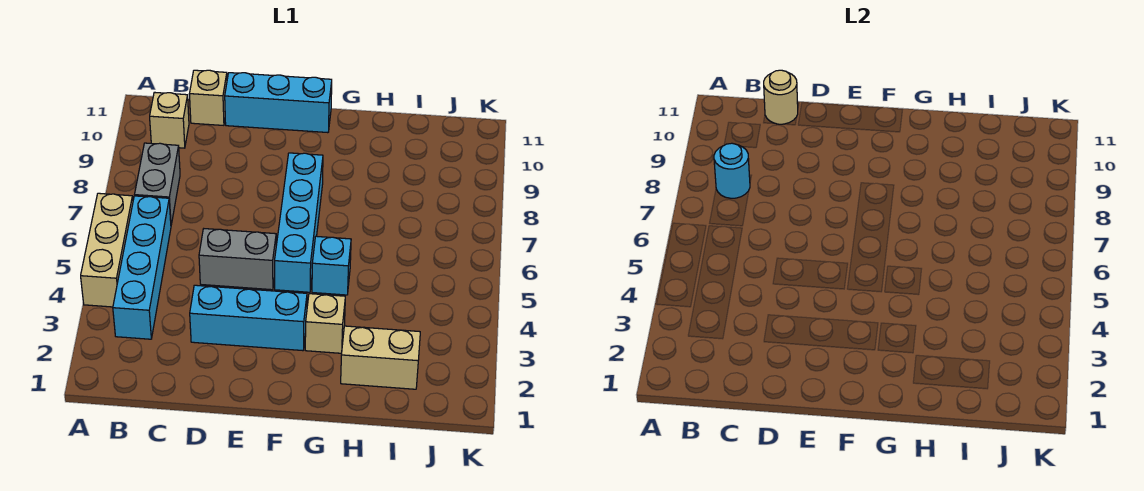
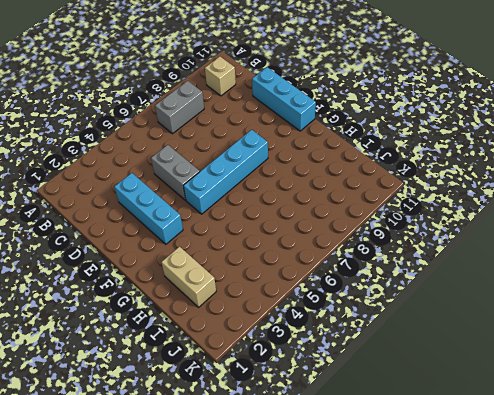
none -> tan 1x3 brick [81,193,133,307]
none -> cyan 1x4 brick [113,196,171,339]
none -> tan 1x1 brick [190,70,227,125]

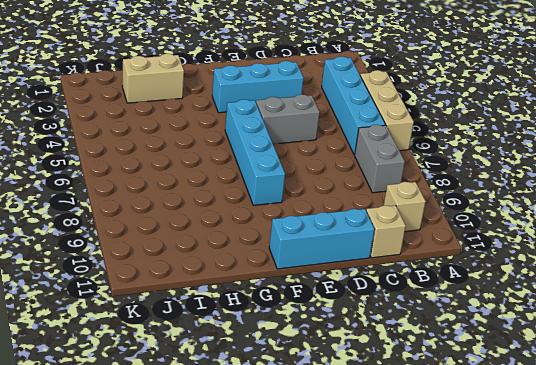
none -> tan 1x1 brick [305,294,345,353]
none -> cyan 1x1 brick [312,236,351,295]
none -> cyan 1x1 round brick [714,143,750,198]

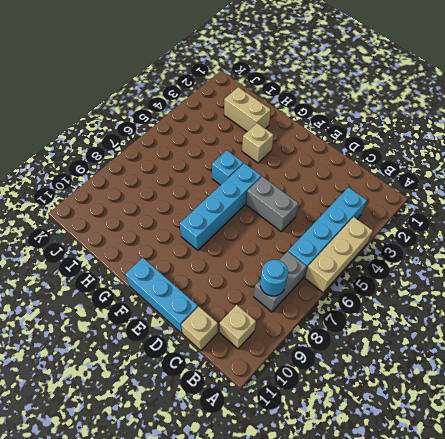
none -> cyan 1x3 brick [190,285,307,351]
none -> tan 1x1 round brick [764,70,798,124]

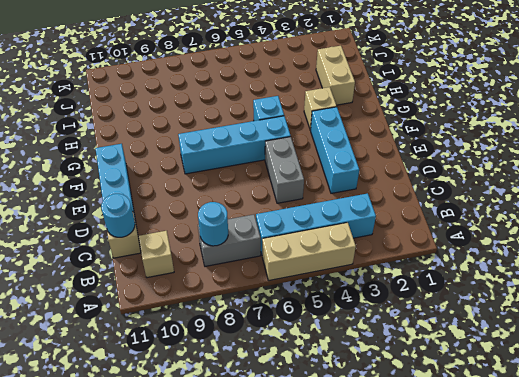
cyan 1x1 round brick [101,194,135,237] -> tan 1x1 round brick [764,70,798,124]

